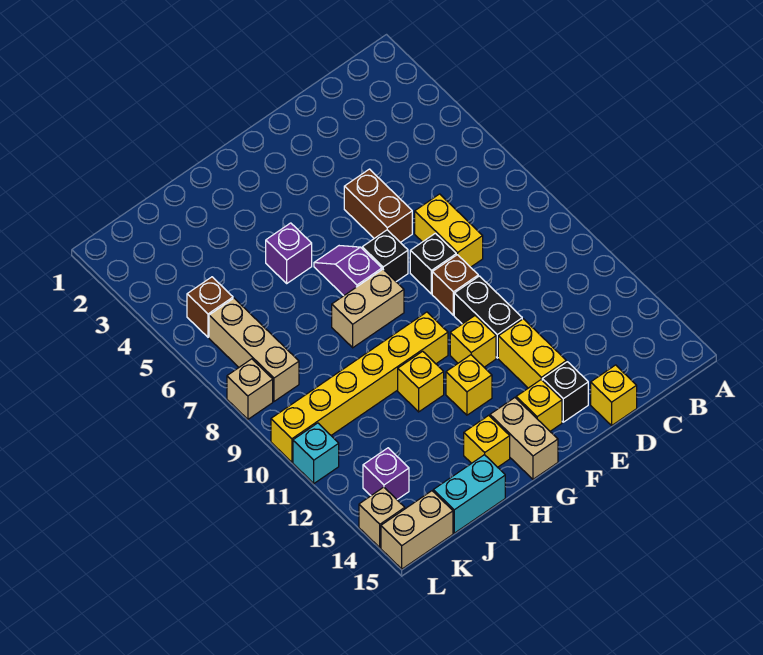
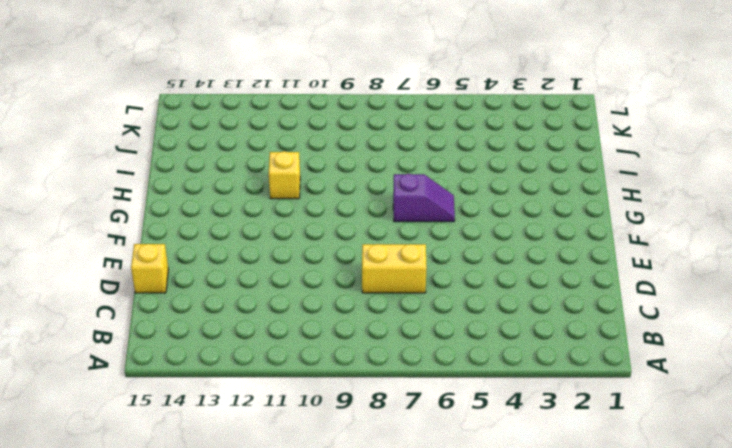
none -> brown 1x2 brick [344,169,412,242]
none -> black 1x1 brick [410,233,456,294]
none -> brown 1x1 brick [432,255,478,315]

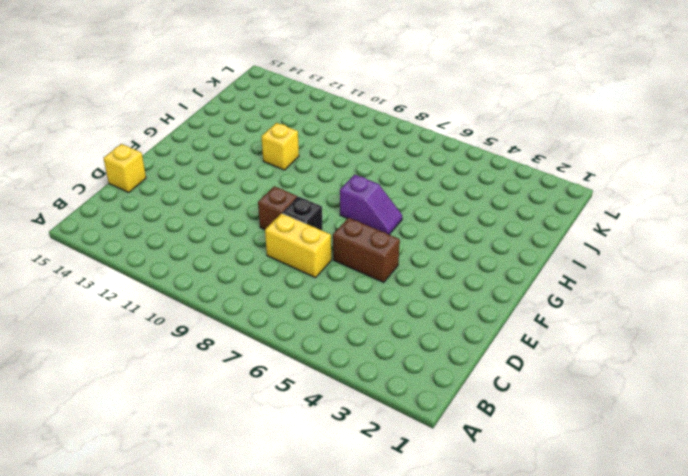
none -> black 1x2 brick [454,276,522,358]
none -> yellow 1x2 brick [498,319,566,388]
none -> black 1x1 brick [542,362,588,422]

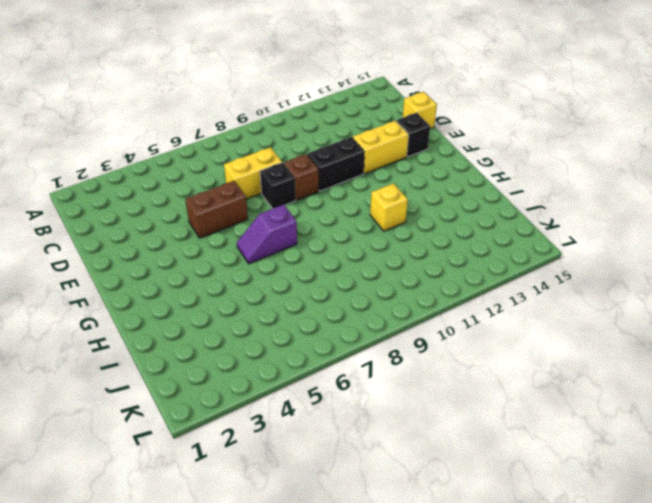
none -> black 1x1 brick [362,230,408,282]
none -> yellow 1x1 brick [450,316,496,367]
none -> yellow 1x1 brick [516,380,562,431]

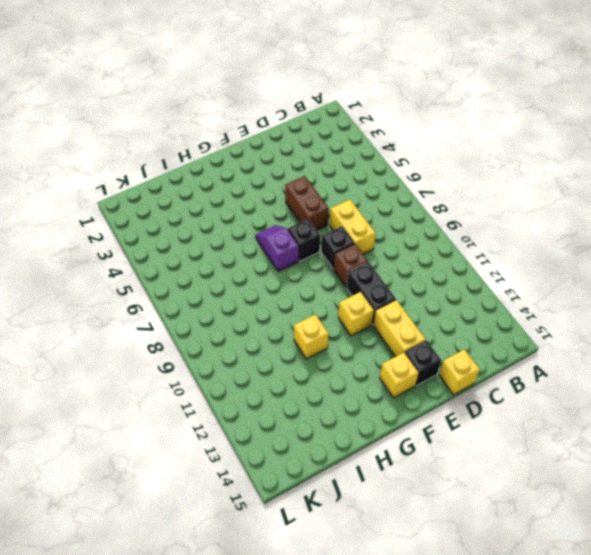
none -> tan 1x2 brick [332,269,404,348]
none -> yellow 1x6 brick [271,312,448,462]
none -> yellow 1x1 brick [446,355,492,415]

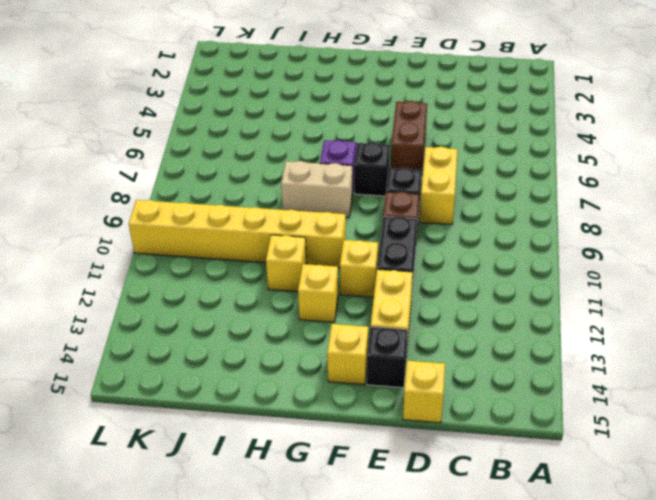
none -> tan 1x2 brick [490,398,558,479]
none -> purple 1x1 brick [266,223,312,283]
none -> yellow 1x1 brick [464,415,510,467]

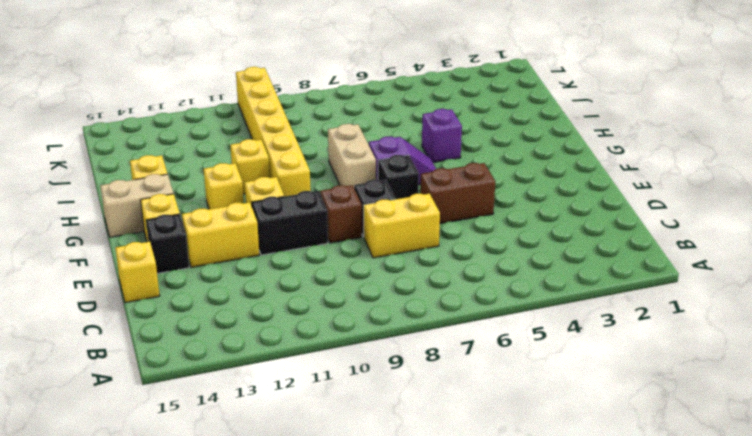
none -> cyan 1x2 brick [433,455,505,533]
none -> brown 1x1 brick [187,277,233,337]
none -> tan 1x3 brick [209,298,299,401]

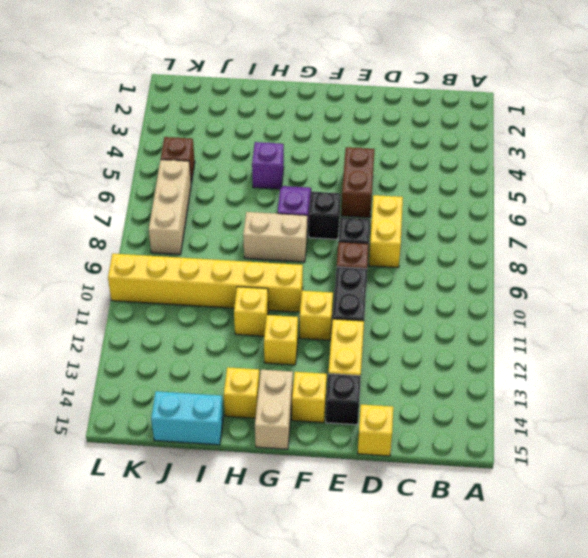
none -> purple 1x1 brick [363,448,409,499]
none -> tan 1x2 brick [381,491,453,569]
none -> tan 1x1 brick [227,359,273,419]

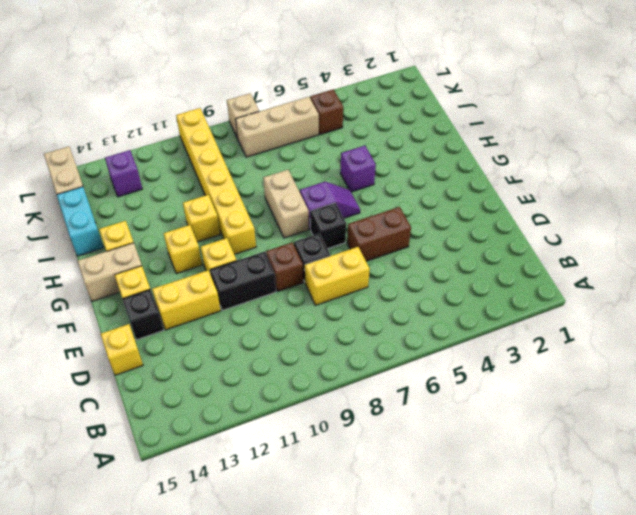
none -> cyan 1x1 brick [293,423,339,484]
none -> tan 1x1 brick [359,487,405,548]

